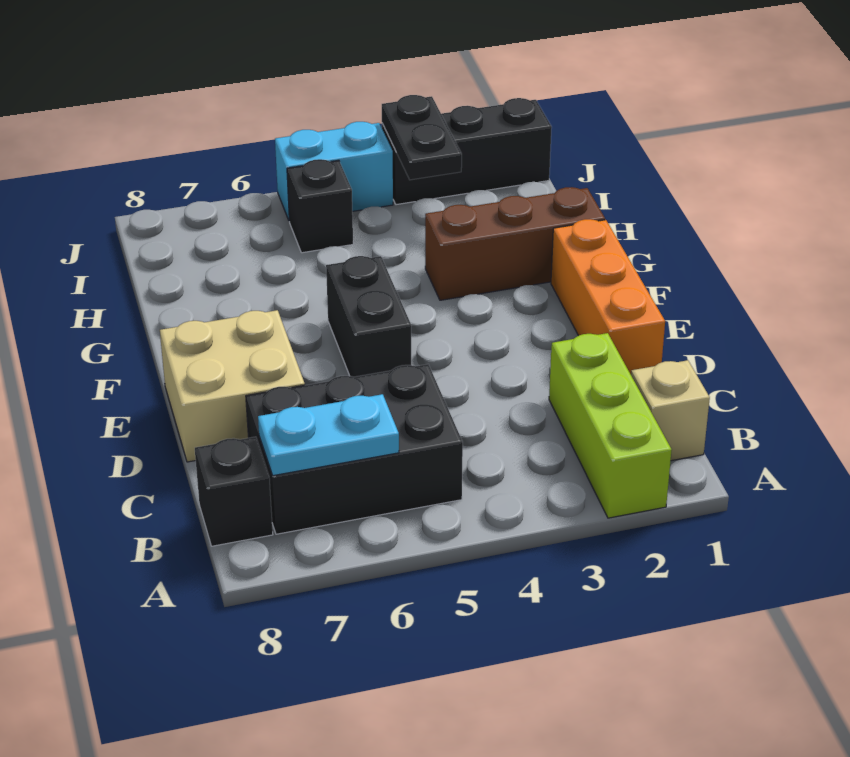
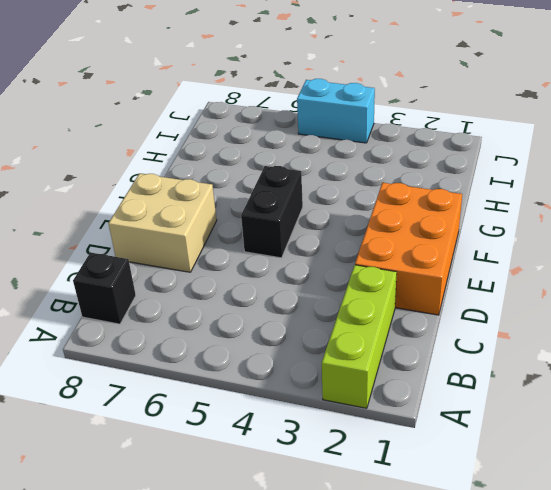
orange 2x3 brick [355,183,462,315] -> orange 1x3 brick [551,219,665,374]
none -> tan 1x1 brick [631,360,710,461]
none -> black 2x3 brick [246,364,463,534]
none -> brown 1x3 brick [425,187,605,300]

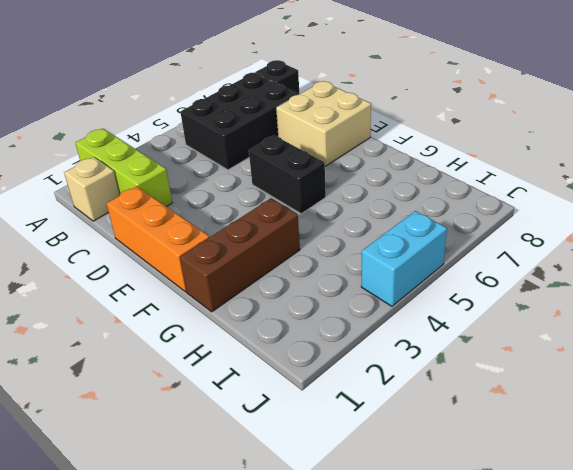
none -> black 1x1 brick [287,159,353,253]
none -> black 1x3 brick [382,98,552,205]
none -> cyan 1x2 plate [258,394,399,476]

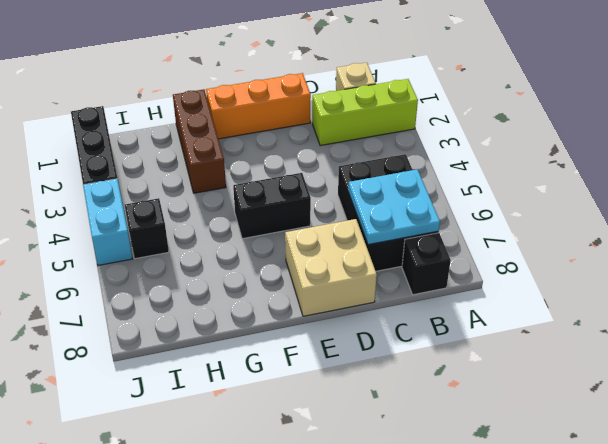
cyan 2x2 plate [348,169,440,245] -> cyan 1x2 plate [258,394,399,476]
none -> black 1x2 plate [382,95,462,180]

